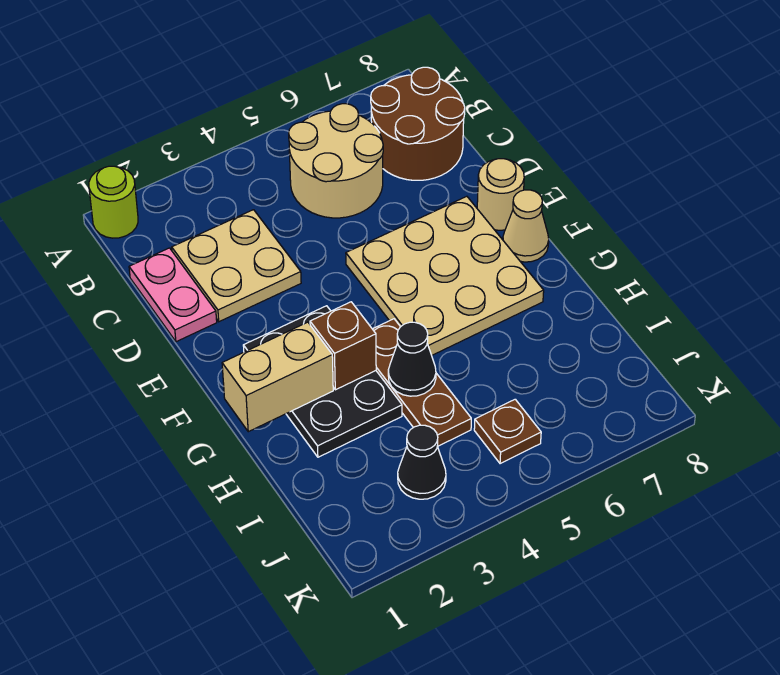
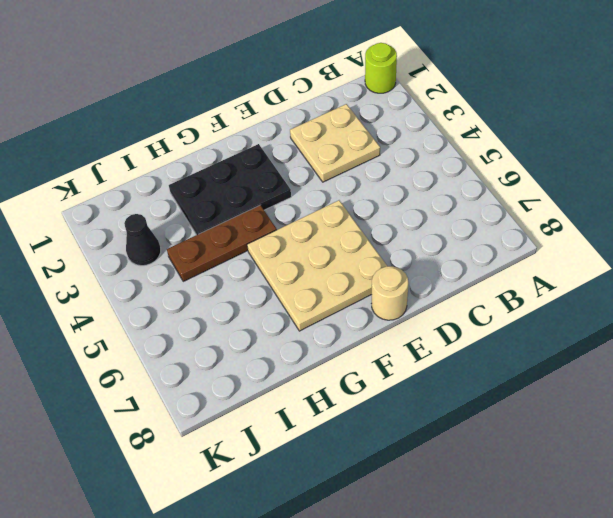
none -> tan 2x2 round brick [289,104,383,218]
none -> brown 2x2 round brick [371,67,465,180]
none -> pink 1x2 plate [129,248,217,342]

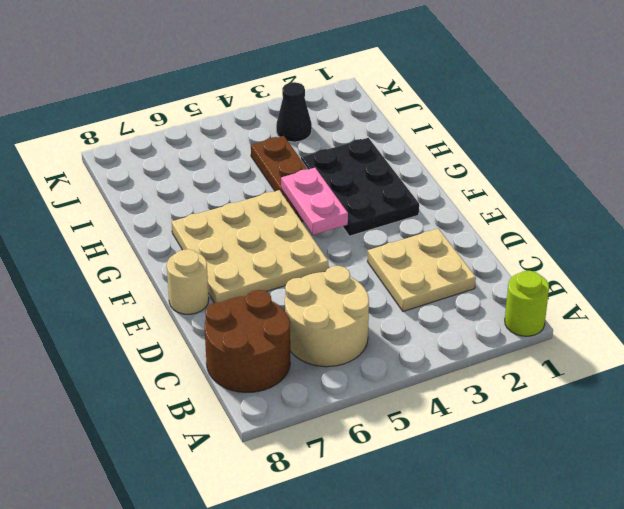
pink 1x2 plate [281,168,348,235] -> pink 1x2 plate moved to [129,248,217,342]
none -> tan 1x1 cone [503,190,549,262]
none -> brown 1x1 plate [474,399,541,464]
none -> tan 1x2 brick [222,322,333,432]

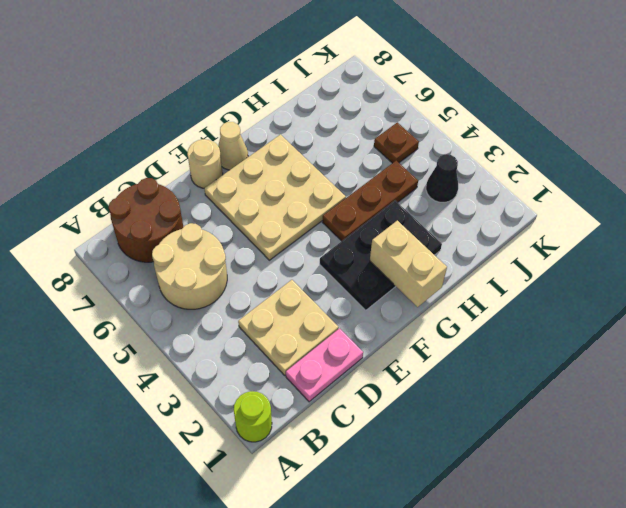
none -> brown 1x1 brick [310,302,376,390]
none -> black 1x1 cone [388,322,436,396]

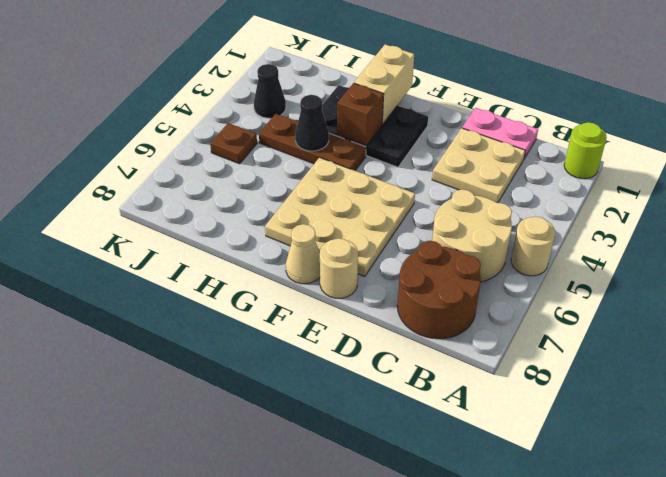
tan 1x1 round brick [511,217,555,276] -> none

